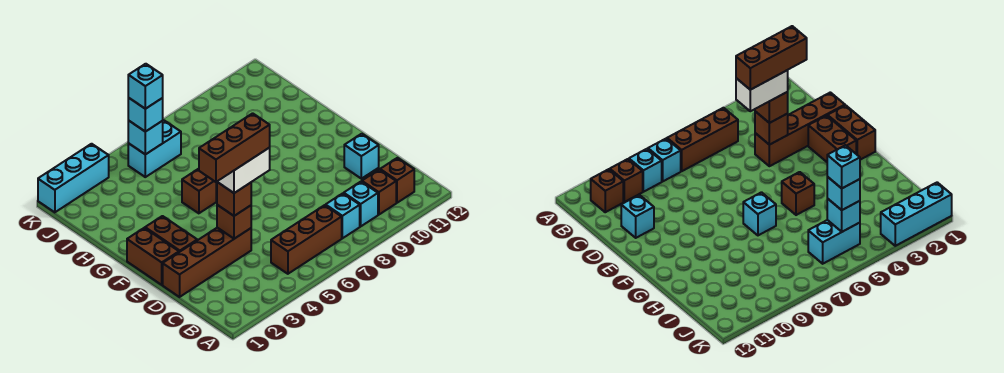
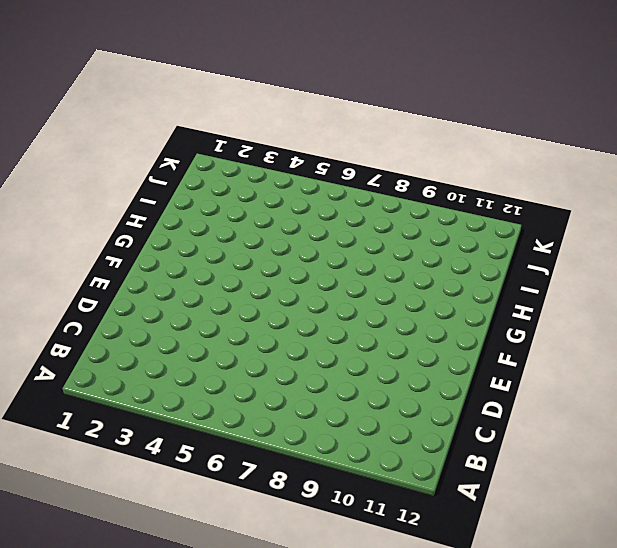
none -> brown 1x3 brick [271,205,342,274]
none -> cyan 1x1 brick [326,193,360,238]
none -> cyan 1x1 brick [344,182,378,226]

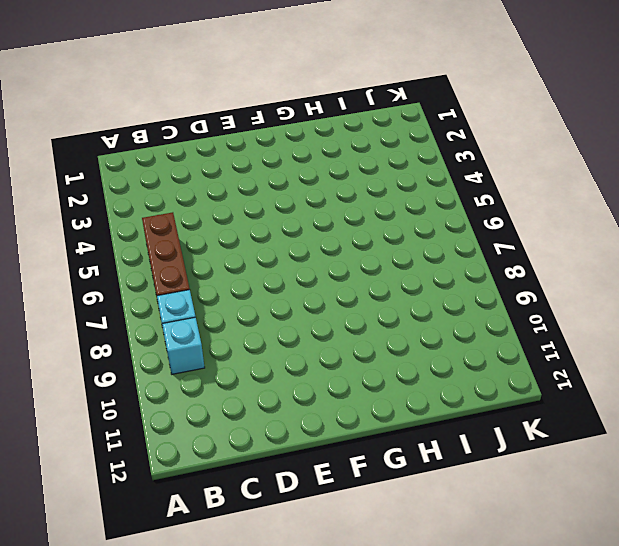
none -> brown 1x1 brick [362,170,396,215]
none -> brown 1x1 brick [380,158,414,203]
none -> brown 1x4 brick [163,228,251,297]

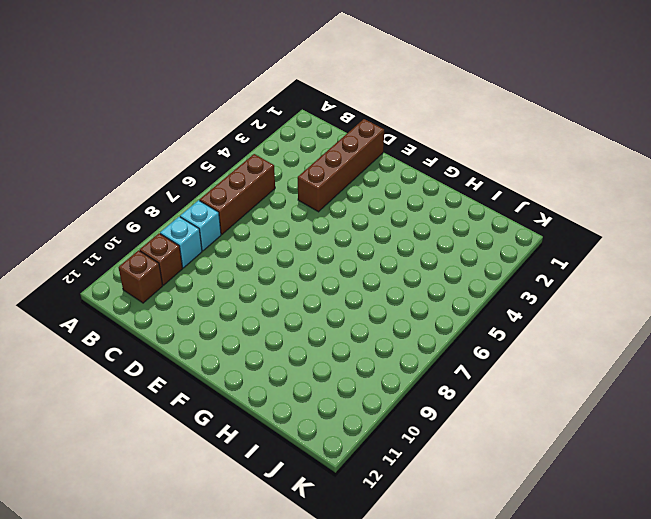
none -> cyan 1x1 brick [344,134,379,179]
none -> brown 1x2 brick [127,228,179,285]
none -> brown 1x2 brick [145,216,197,252]

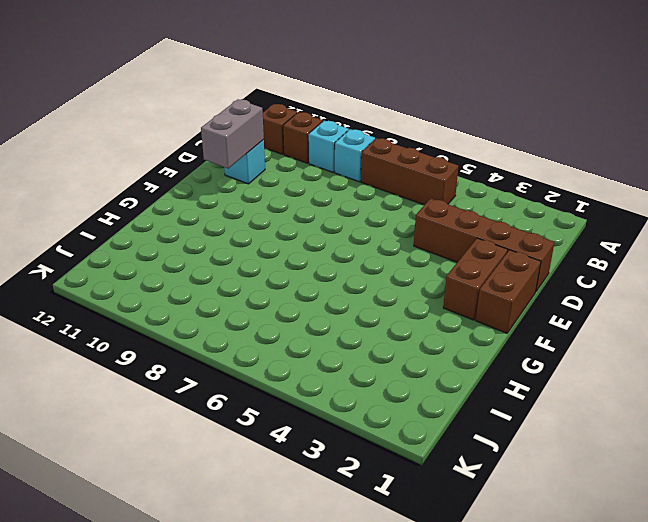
grey 1x2 brick [201,99,264,168] -> none
none -> brown 1x1 brick [182,169,216,213]
none -> cyan 1x1 brick [743,192,776,235]
none -> cyan 1x2 brick [128,120,181,177]

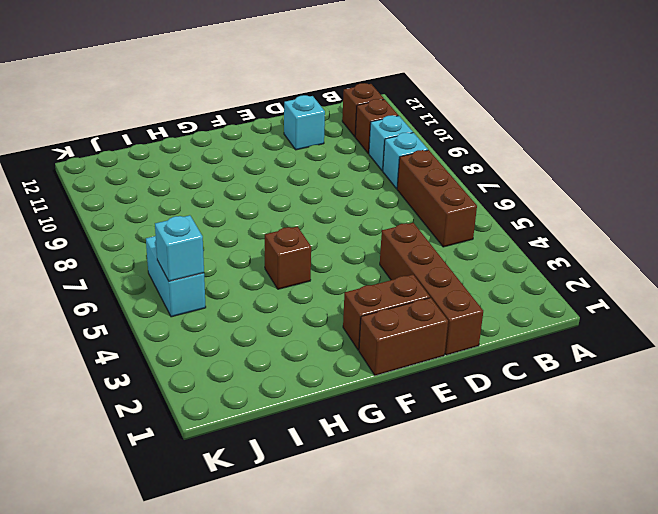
none -> cyan 1x1 brick [743,192,776,235]
none -> cyan 1x3 brick [38,144,109,212]
none -> brown 1x1 brick [217,205,251,239]

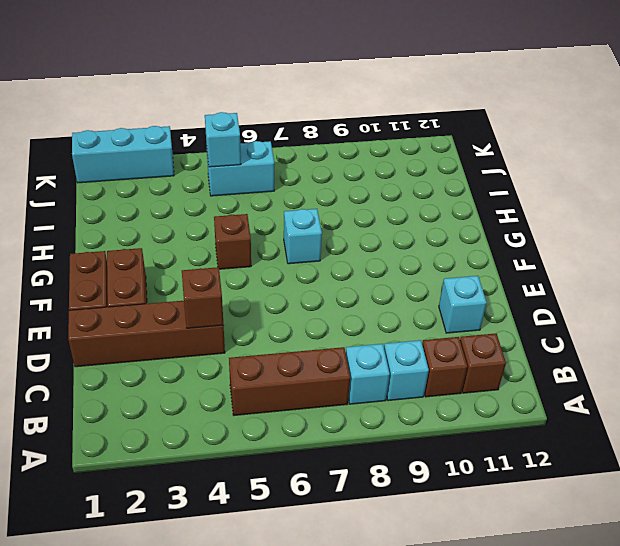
none -> brown 1x1 brick [217,182,251,216]
none -> cyan 1x1 brick [128,98,163,132]
none -> white 1x2 brick [217,148,270,193]

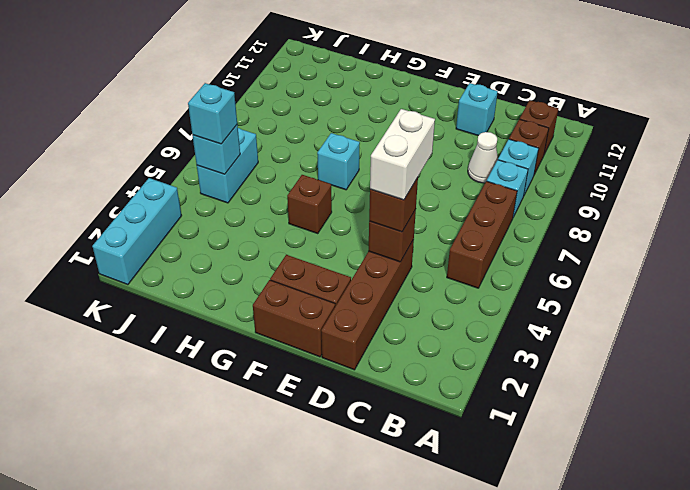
white 1x1 cone [468,132,498,183] -> none
none -> cyan 1x1 brick [128,64,163,109]
none -> brown 1x3 brick [199,113,270,182]

